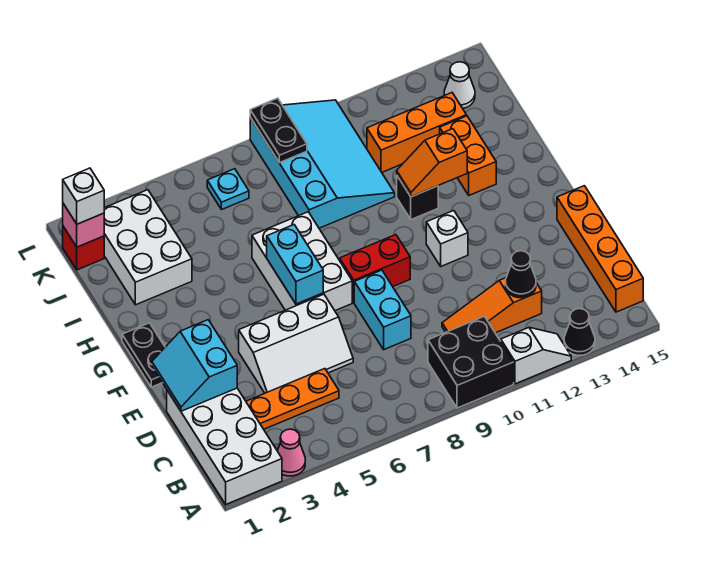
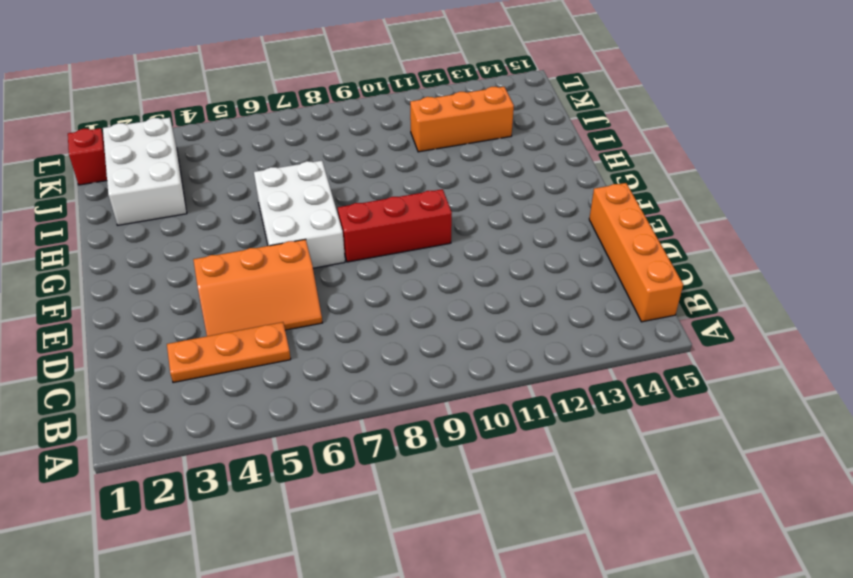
orange 2x3 slope [193,239,323,336] -> white 2x3 slope [239,294,353,393]
red 1x3 brick [338,189,452,262] -> red 1x2 brick [340,235,410,302]
none -> white 2x4 brick [167,388,282,504]
none -> pink 1x1 cone [278,429,305,476]
none -> black 2x2 brick [428,316,514,408]

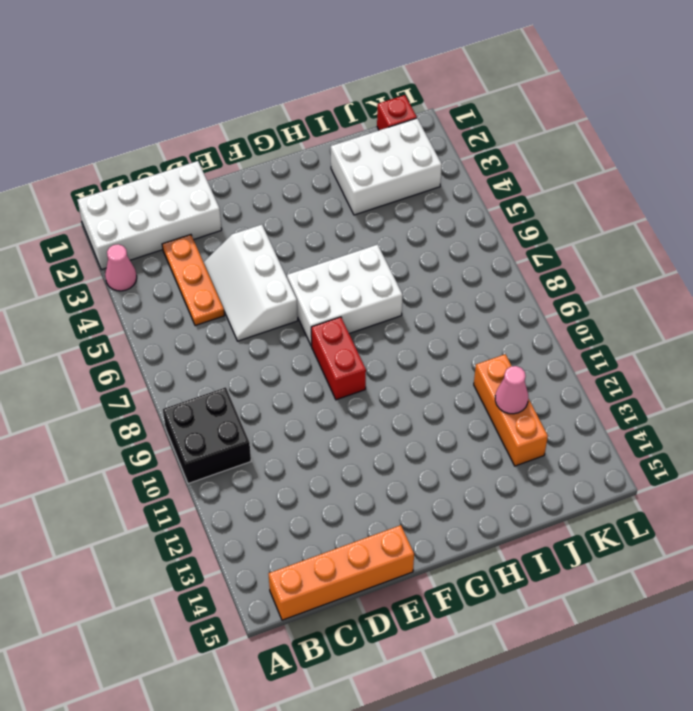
pink 1x1 cone [495,366,528,414] -> none
none -> white 1x2 slope [501,328,571,384]
none -> black 1x1 cone [564,309,595,355]
none -> orange 1x3 slope [442,278,542,333]

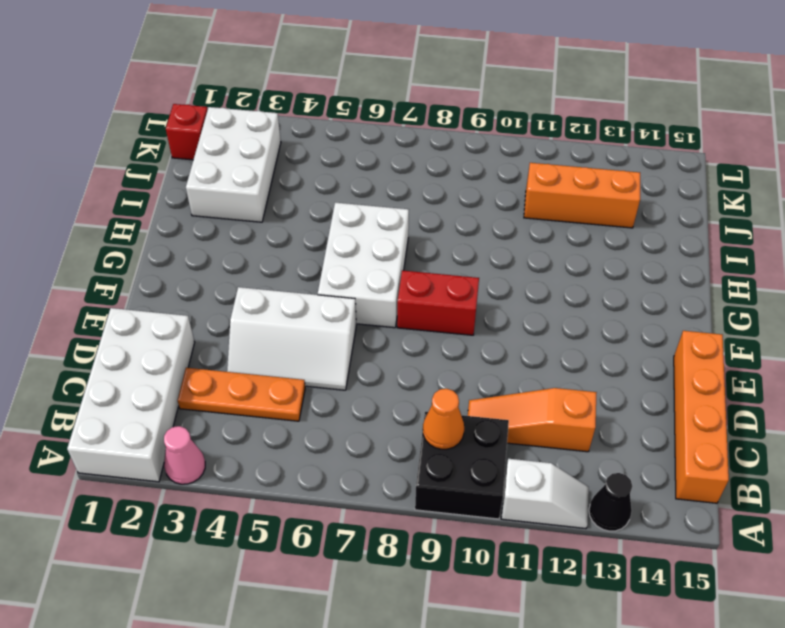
orange 1x1 cone [423,389,464,449] -> none
none -> cyan 1x2 brick [354,270,411,350]
none -> black 1x2 plate [122,323,165,387]
none -> white 1x1 brick [426,211,468,266]

